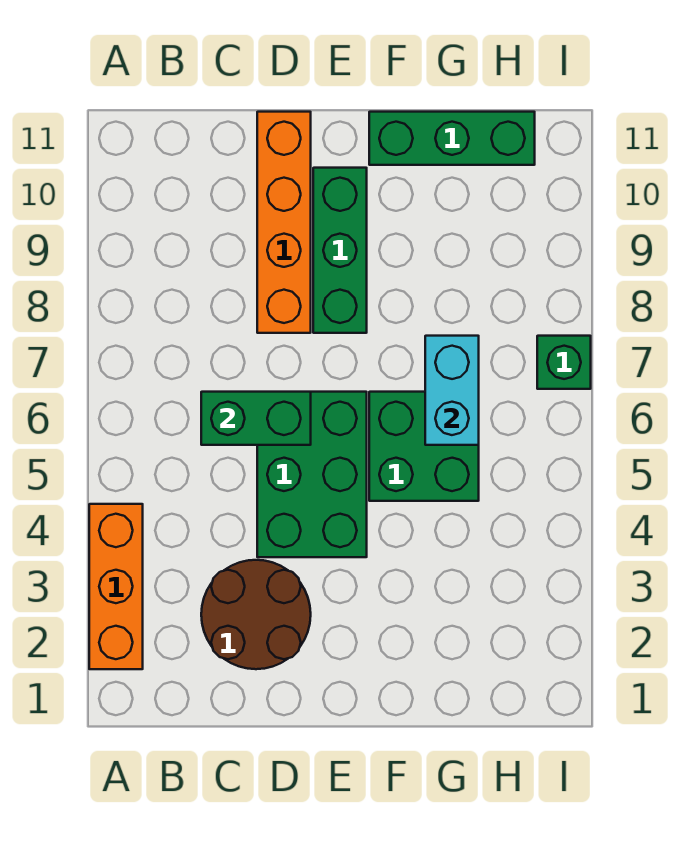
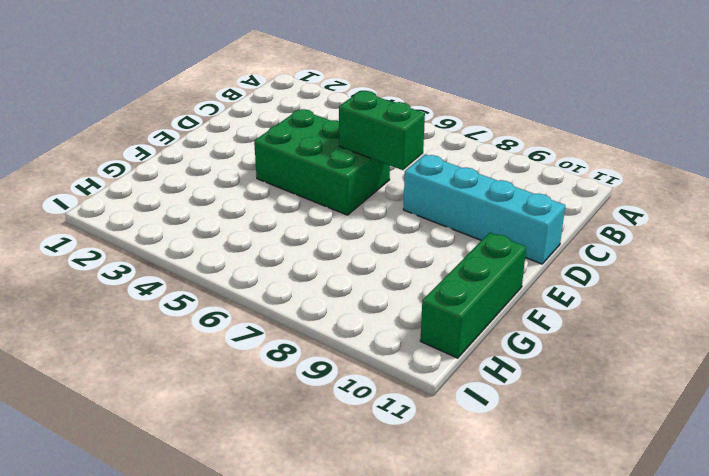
green 1x2 brick [339,91,425,170] -> green 1x2 brick turned to [201,392,311,445]
cyan 1x4 brick [403,154,565,264] -> orange 1x4 brick [257,112,311,333]
none -> orange 1x3 brick [89,504,143,669]
none -> brown 2x2 round brick [201,560,311,669]

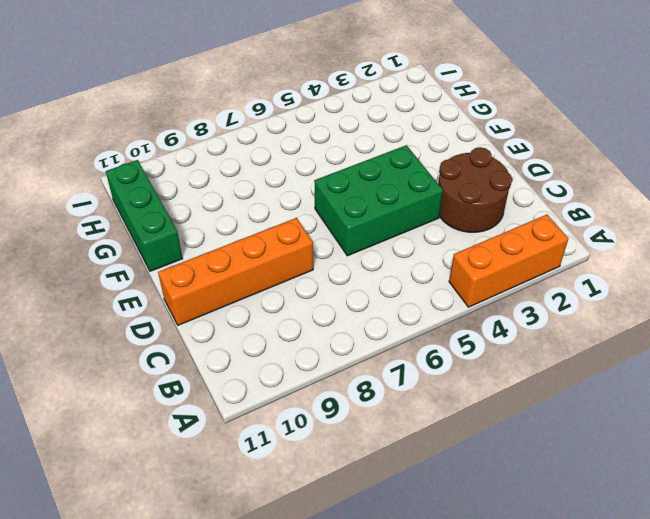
none -> green 1x3 brick [313,168,367,333]
none -> green 2x2 brick [369,392,479,501]

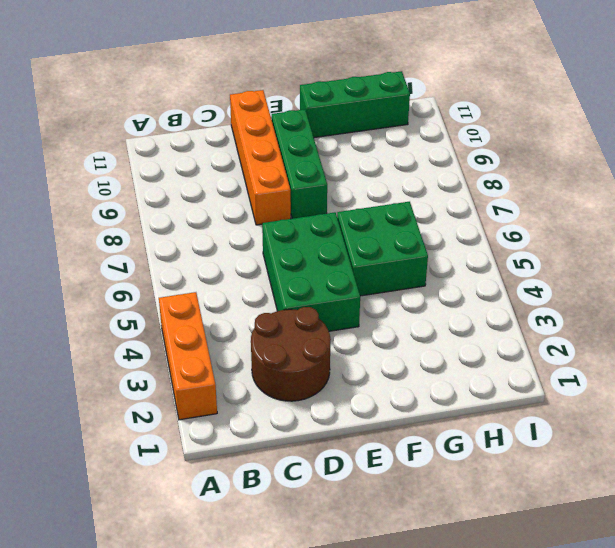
none -> green 1x1 brick [537,336,591,389]
none -> green 1x2 brick [201,392,311,445]

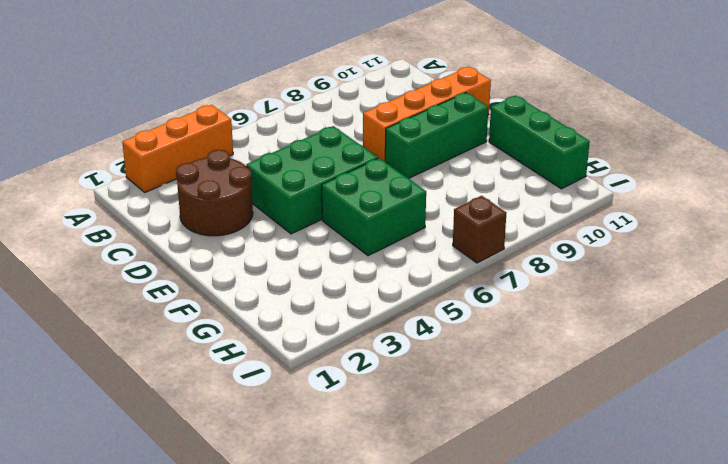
brown 1x1 brick [453,196,506,263] -> green 1x1 brick [537,336,591,389]
none -> green 1x2 brick [201,392,311,445]
none -> cyan 1x2 brick [425,336,479,445]

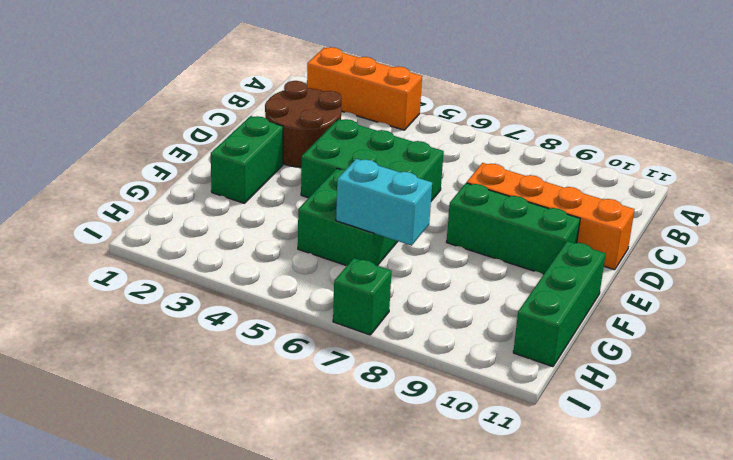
green 1x2 brick [211,116,283,203] -> green 1x2 brick moved to [201,392,311,445]

